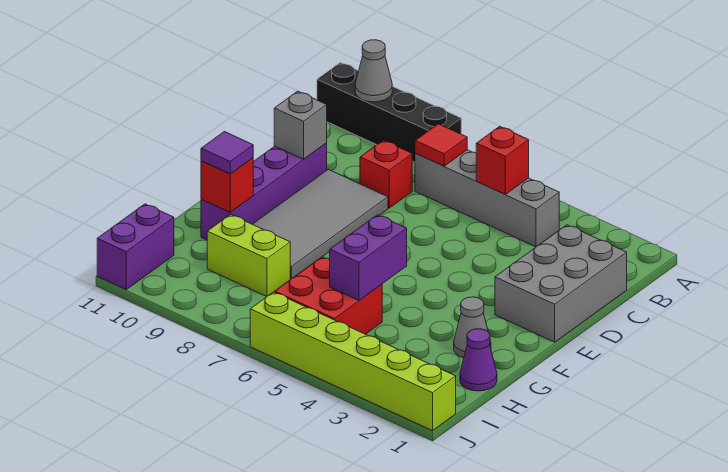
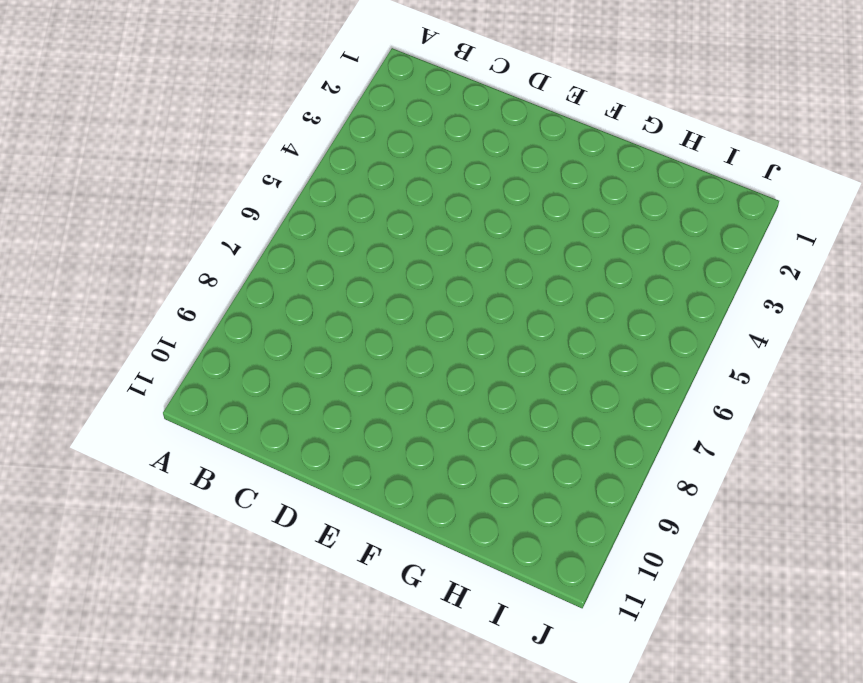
none -> black 1x4 brick [317,63,461,162]
none -> grey 1x4 brick [415,150,559,247]
none -> grey 2x3 brick [495,225,627,342]

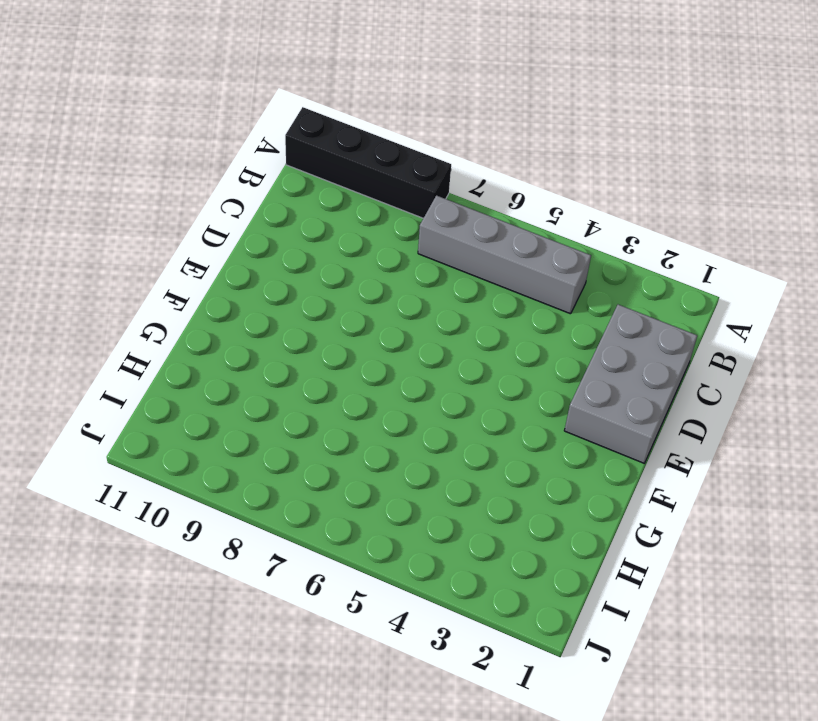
none -> red 1x1 brick [360,140,412,208]
none -> grey 2x4 tile [253,169,388,279]
none -> purple 1x4 brick [201,143,327,240]

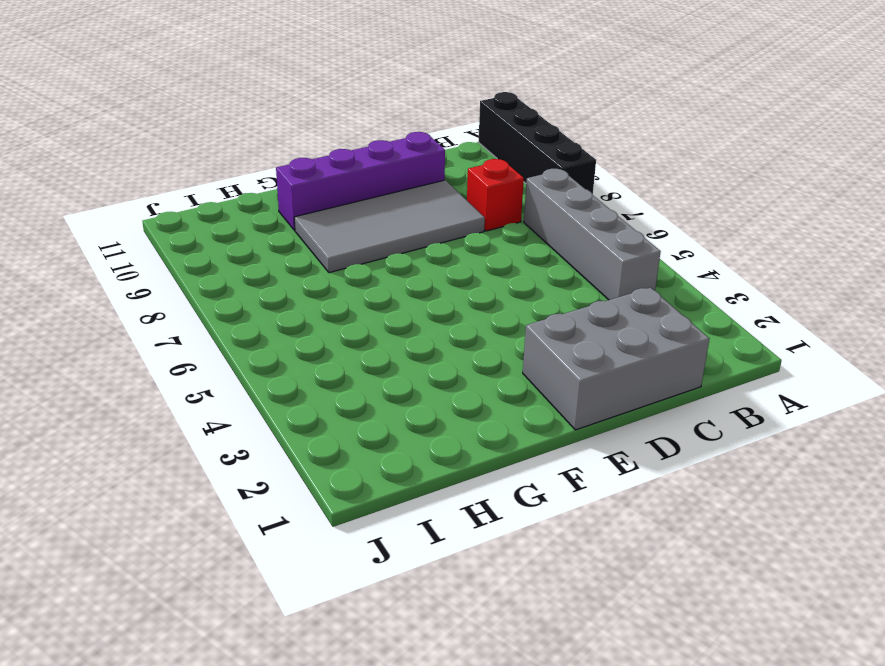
none -> grey 1x1 cone [454,297,491,358]
none -> purple 1x1 cone [460,329,497,391]
none -> red 2x2 brick [275,257,382,334]

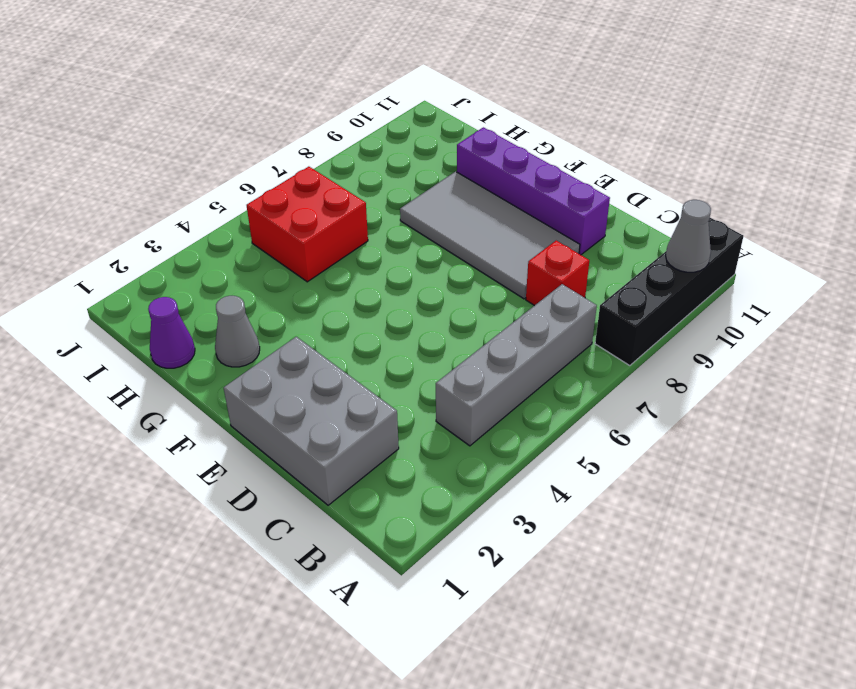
none -> lime 1x2 brick [207,214,290,296]
none -> purple 1x2 brick [97,204,174,289]
none -> lime 1x6 brick [250,292,456,431]

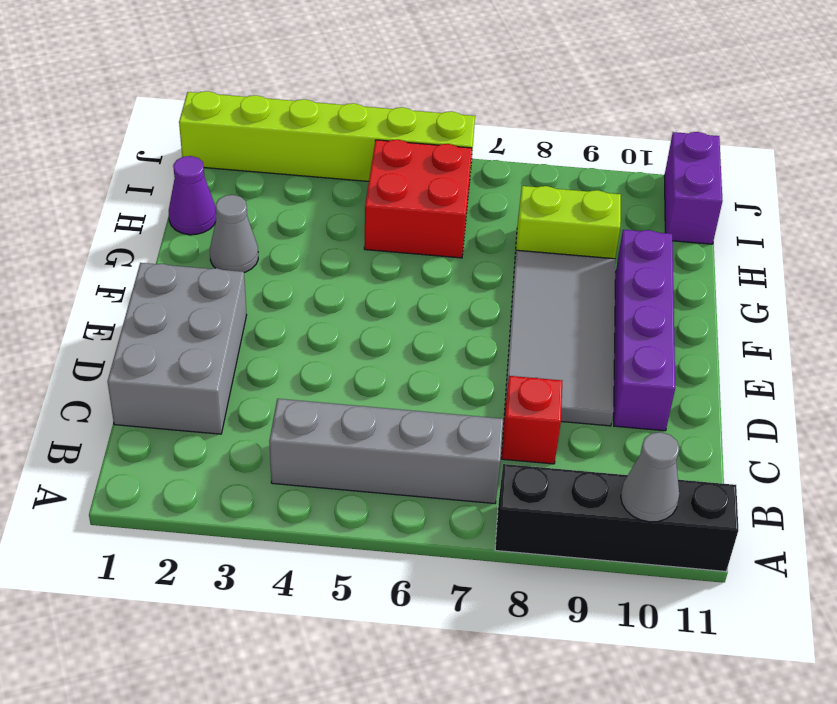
none -> red 1x1 brick [476,126,529,194]
none -> red 1x1 tile [415,124,467,166]
none -> grey 1x1 brick [274,91,327,159]

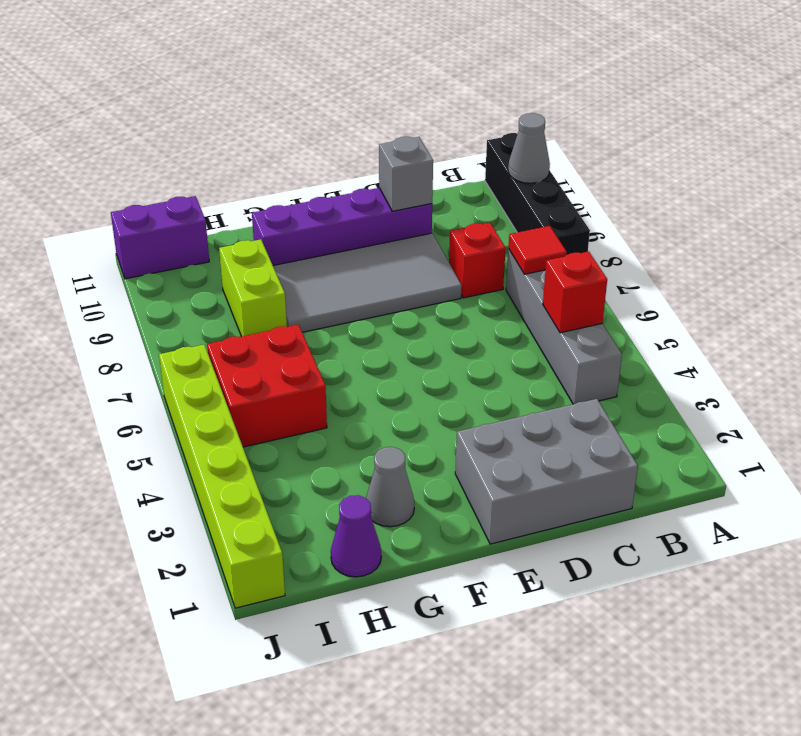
none -> purple 1x2 brick [330,215,407,300]
none -> red 1x1 brick [201,158,253,212]
none -> purple 1x1 tile [201,132,253,174]

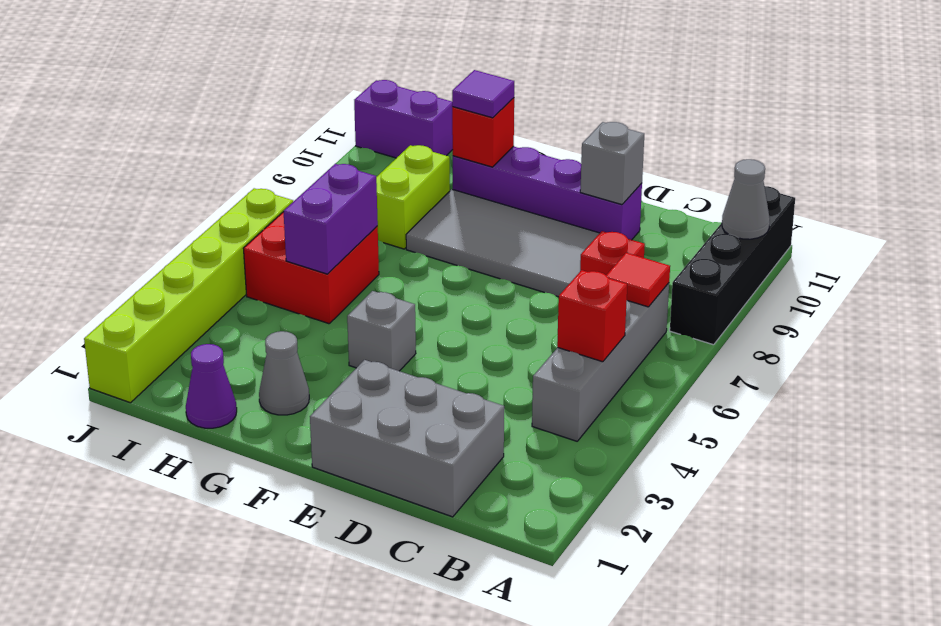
grey 1x1 brick [347,291,416,371] -> none
purple 1x2 brick [284,164,378,274] -> purple 1x2 brick turned to [330,215,407,300]

